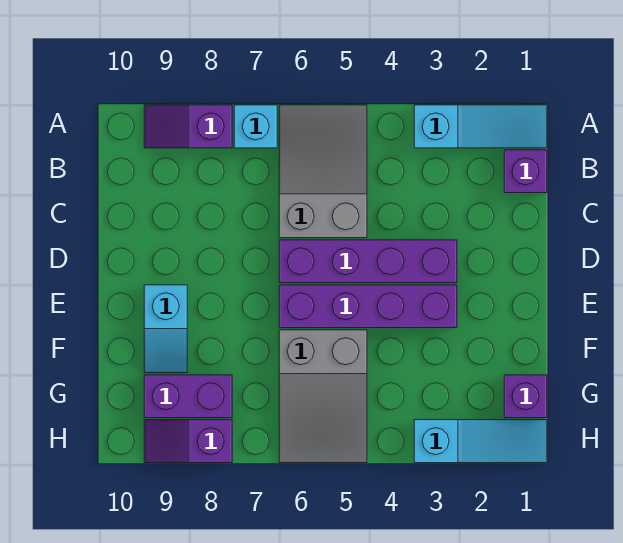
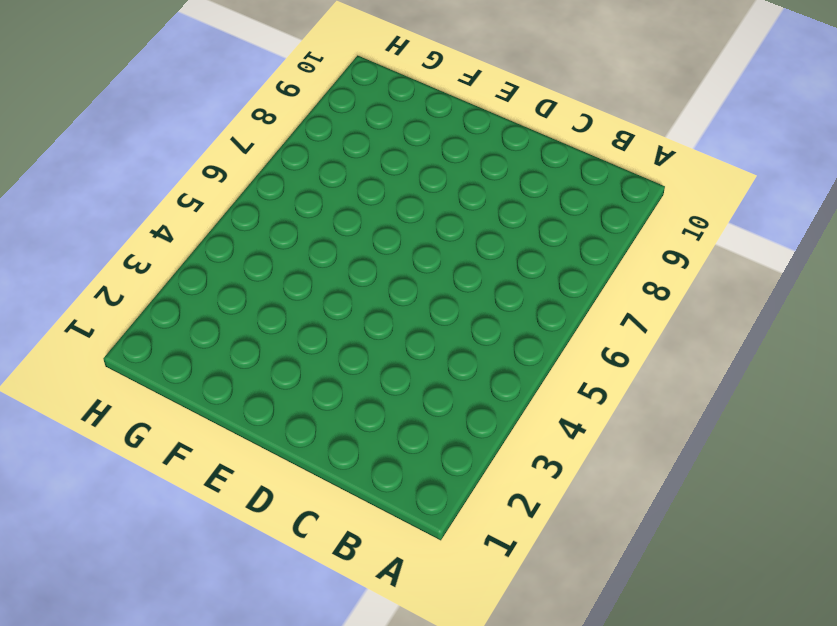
none -> cyan 1x3 slope [414,105,547,148]
none -> grey 2x3 slope [279,105,367,238]
none -> cyan 1x1 brick [234,105,277,148]

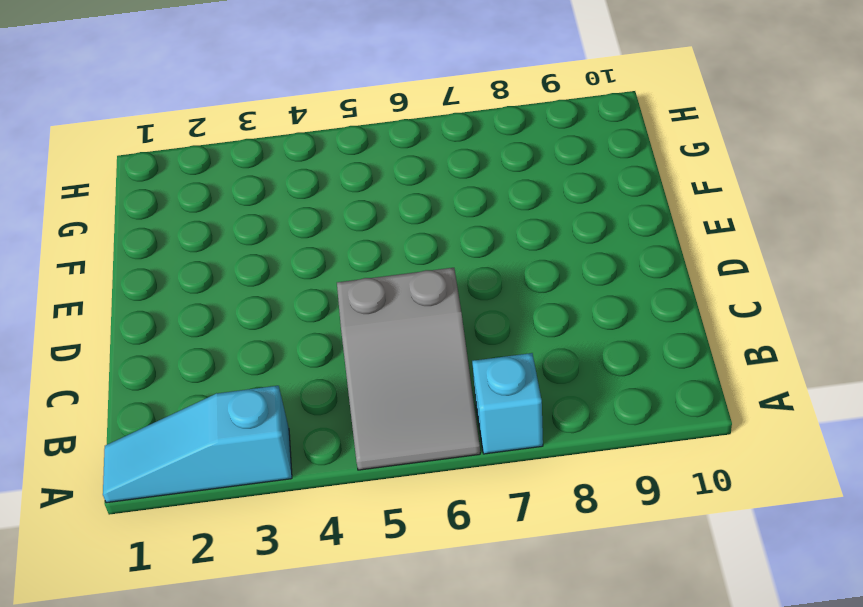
none -> purple 1x2 slope [144,105,232,148]
none -> purple 1x1 brick [504,150,547,193]
none -> purple 1x4 brick [279,240,457,283]

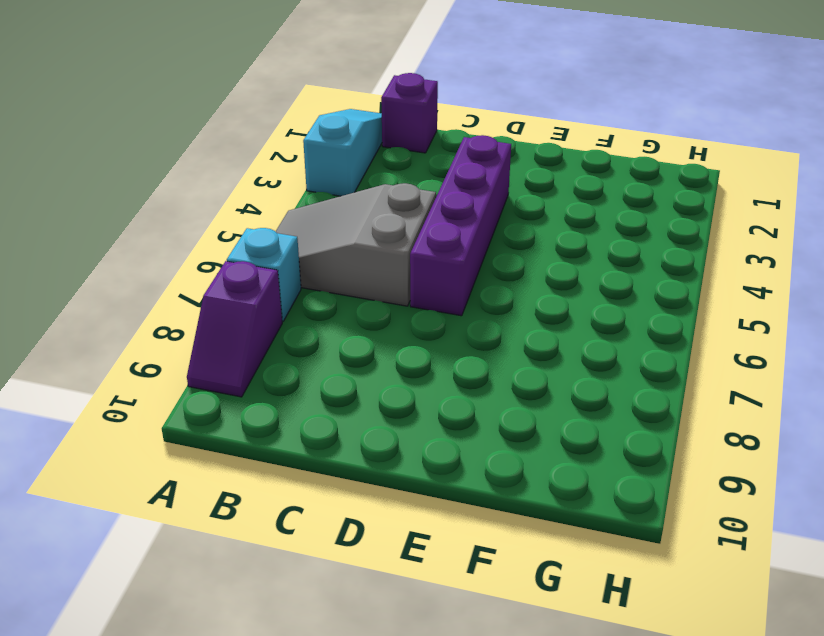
none -> purple 1x4 brick [279,285,457,328]
none -> cyan 1x2 slope [144,285,187,373]
none -> grey 2x3 slope [279,330,367,463]

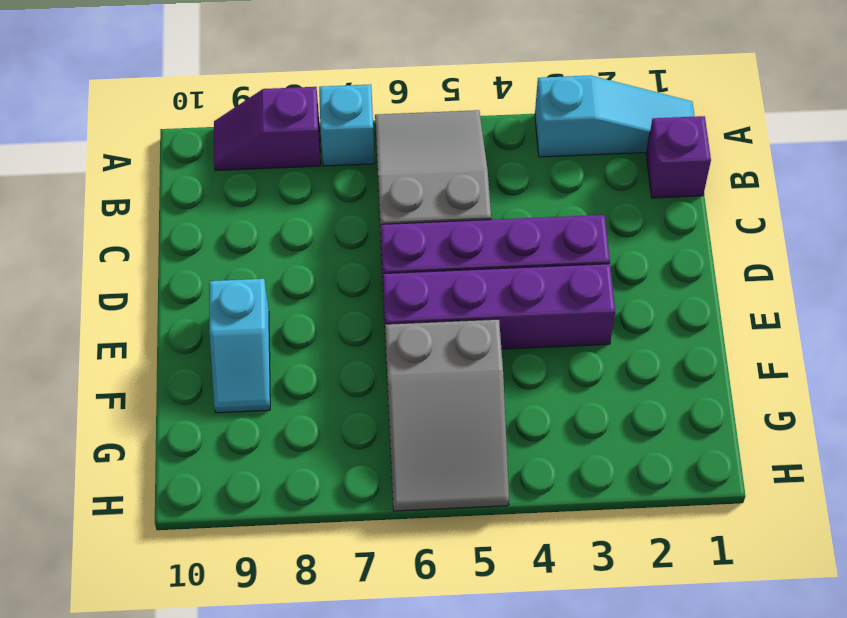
none -> purple 1x1 brick [504,375,547,418]
none -> purple 1x2 brick [144,375,232,418]
none -> cyan 1x3 slope [414,420,547,463]

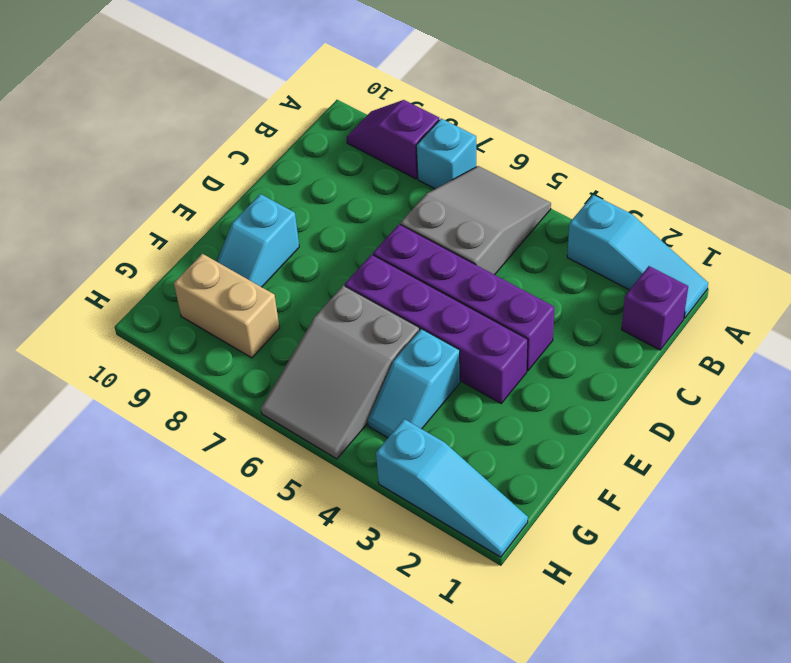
cyan 1x2 slope [368,329,460,438] -> none
tan 1x2 brick [174,254,280,358] -> purple 1x2 brick [144,375,232,418]
none -> purple 1x1 brick [504,375,547,418]
none -> purple 1x2 slope [144,420,232,463]

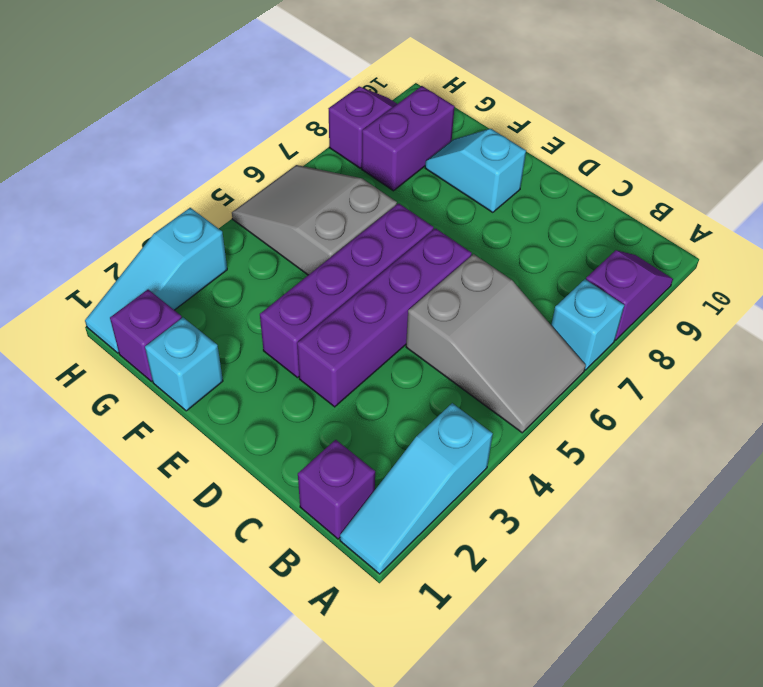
cyan 1x1 brick [145,318,223,411] -> none

